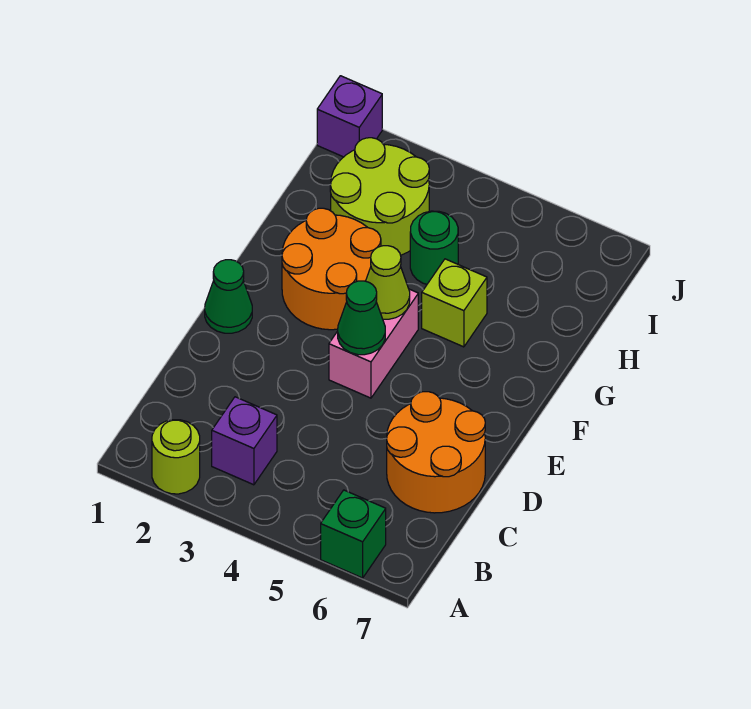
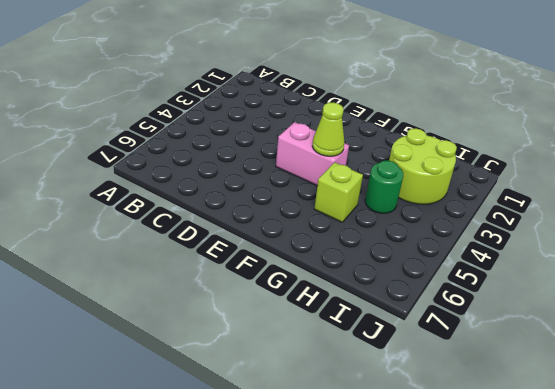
none -> lime 1x1 round brick [152,420,200,494]
none -> green 1x1 brick [321,490,386,578]
none -> purple 1x1 brick [212,397,277,485]

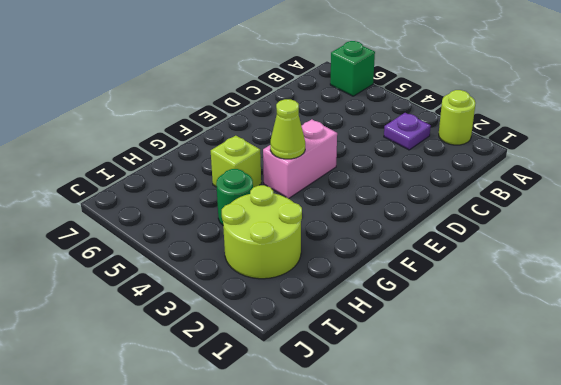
purple 1x1 plate [384,113,431,150] -> purple 1x1 brick [212,397,277,485]
none -> orange 2x2 round brick [387,392,485,513]
none -> green 1x1 cone [205,260,252,333]
none -> orange 2x2 round brick [282,208,381,330]

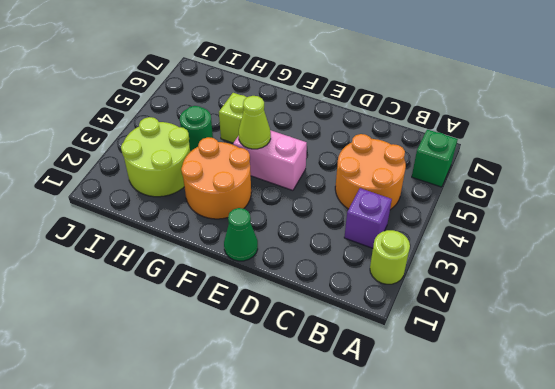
orange 2x2 round brick [335,134,406,210] -> orange 2x2 round brick moved to [387,392,485,513]
none -> purple 1x1 brick [317,76,382,157]
none -> green 1x1 cone [338,281,385,355]

